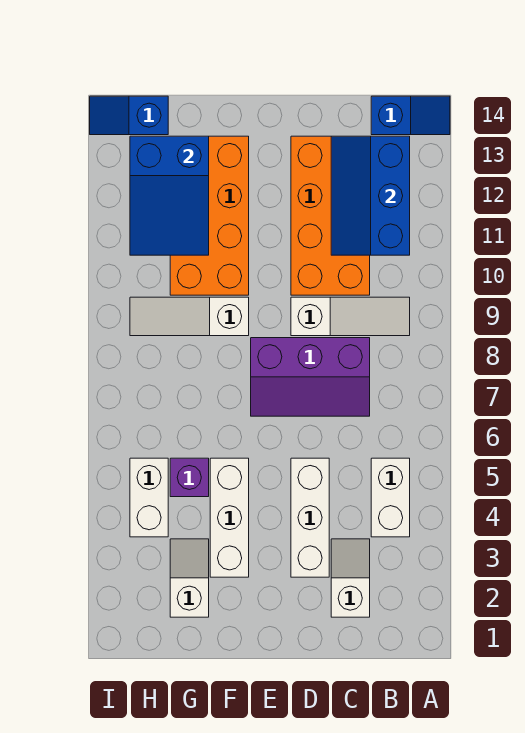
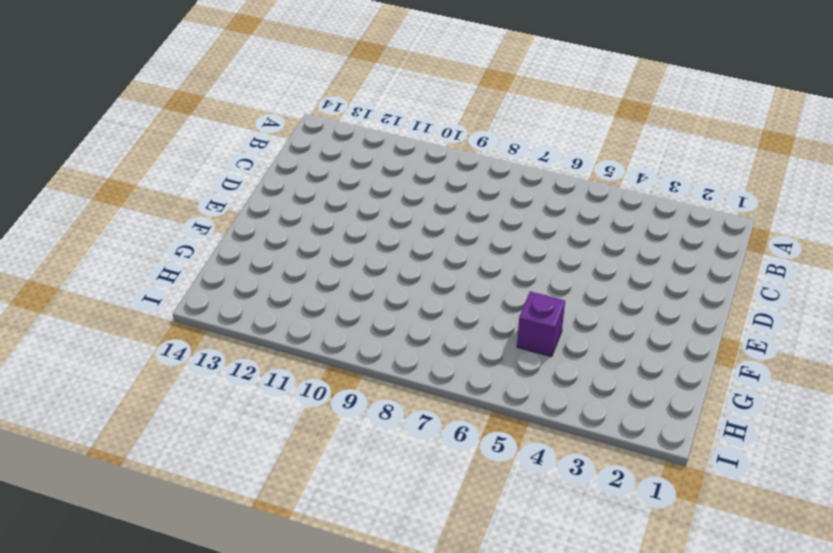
none -> blue 1x2 slope [371,96,450,135]
none -> white 1x2 brick [371,458,410,537]
none -> white 1x3 slope [291,297,410,336]

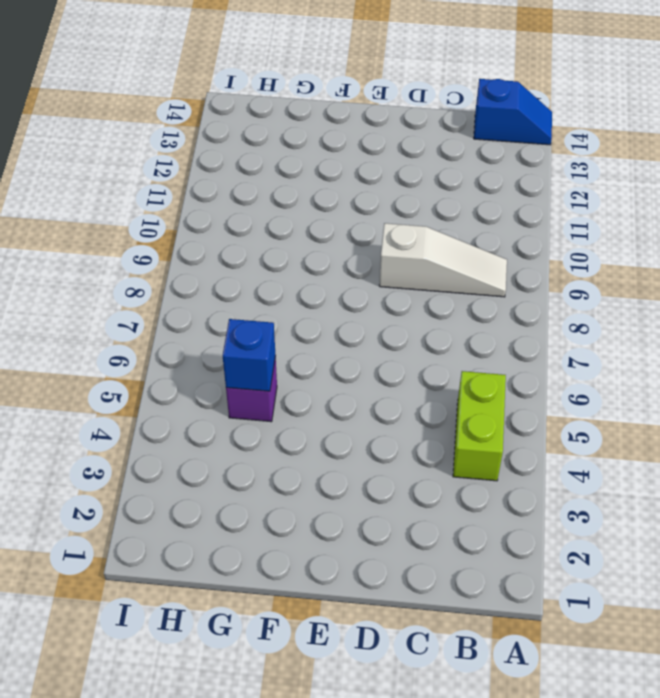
lime 1x2 brick [453,371,506,481] -> white 1x2 brick [371,458,410,537]
blue 1x1 brick [223,319,276,391] -> none
none -> white 1x2 slope [331,539,370,617]
none -> purple 2x3 slope [251,338,370,416]
none -> orange 2x4 brick [291,136,370,295]

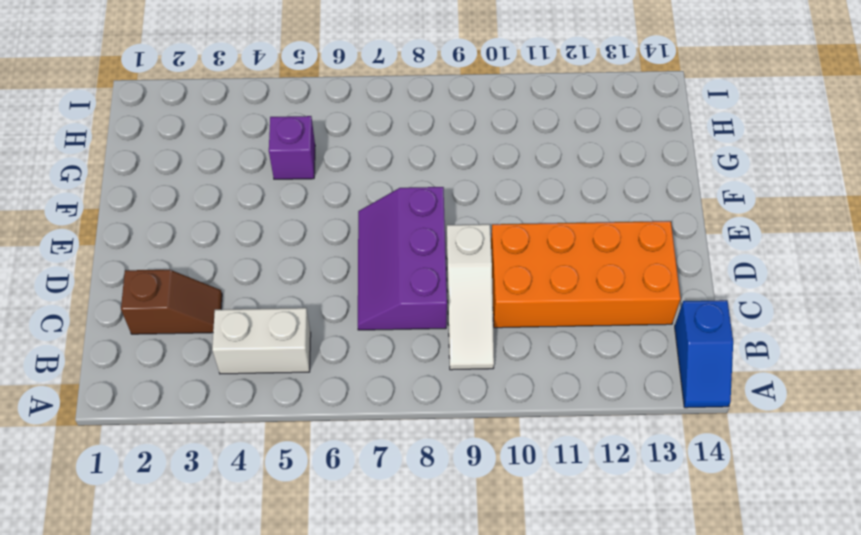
brown 1x2 slope [121,270,222,334] -> white 1x2 slope [331,539,370,617]
none -> white 1x3 brick [291,458,329,577]
none -> white 1x3 brick [210,458,249,577]
none -> white 1x3 slope [130,297,249,336]

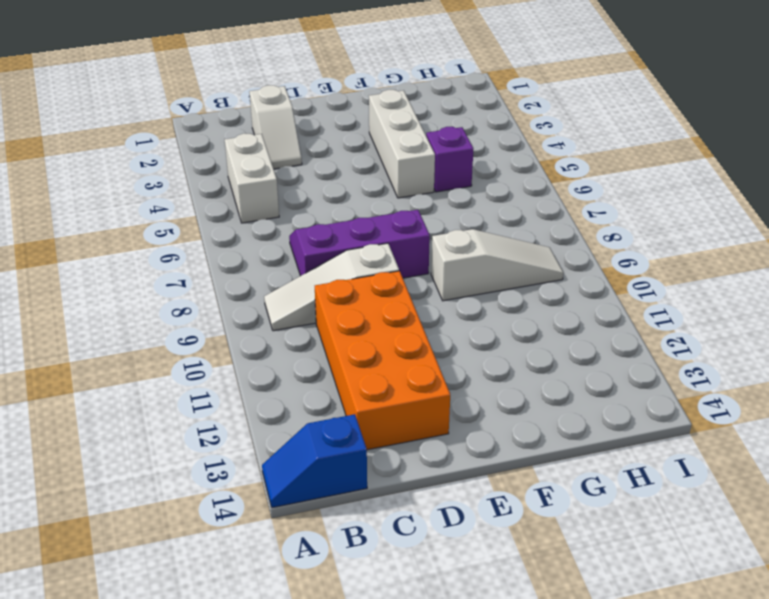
none -> white 1x3 brick [291,458,329,577]
none -> orange 2x4 brick [170,136,249,295]
none -> white 1x2 slope [170,539,209,617]

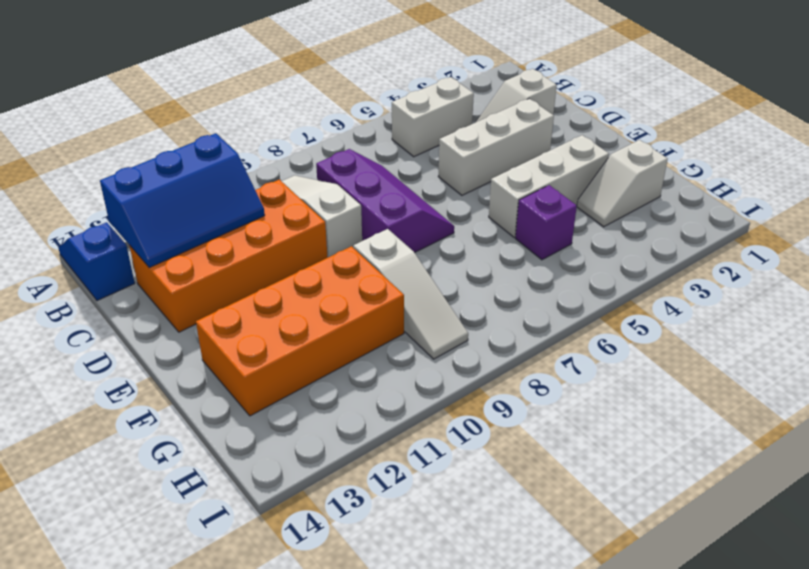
none -> white 1x2 brick [130,458,168,537]
none -> blue 1x2 slope [90,96,168,135]
none -> blue 2x3 slope [130,136,209,255]

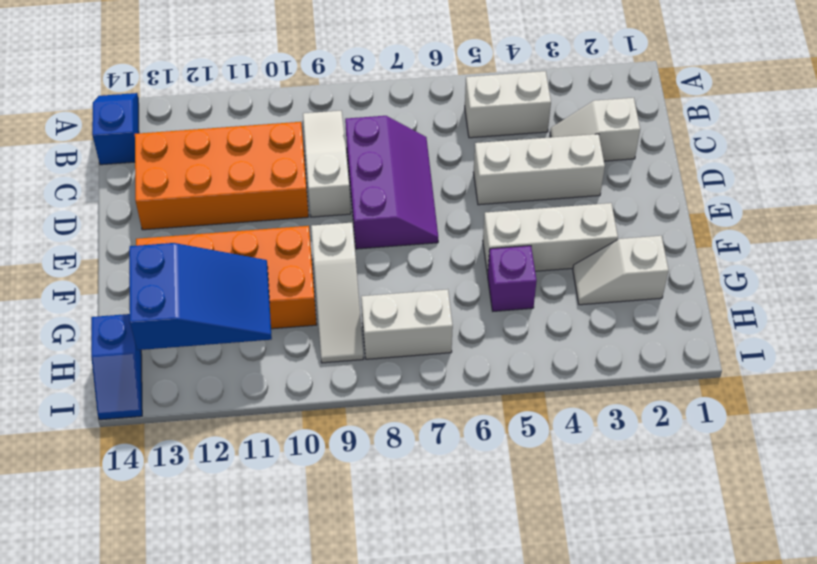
white 1x2 brick [361,289,453,359] -> white 1x2 brick moved to [130,458,168,537]
none -> blue 2x3 slope [331,136,410,255]

